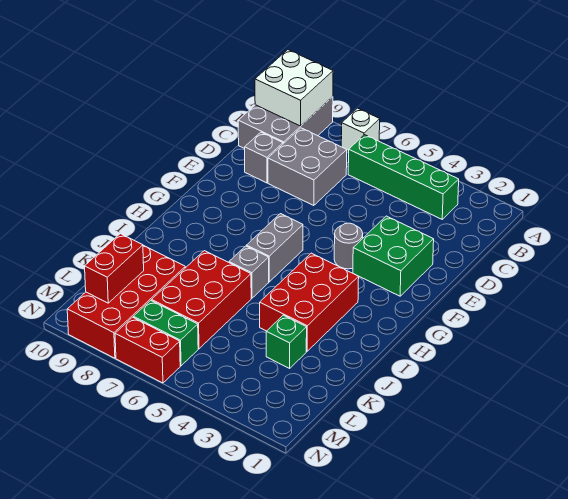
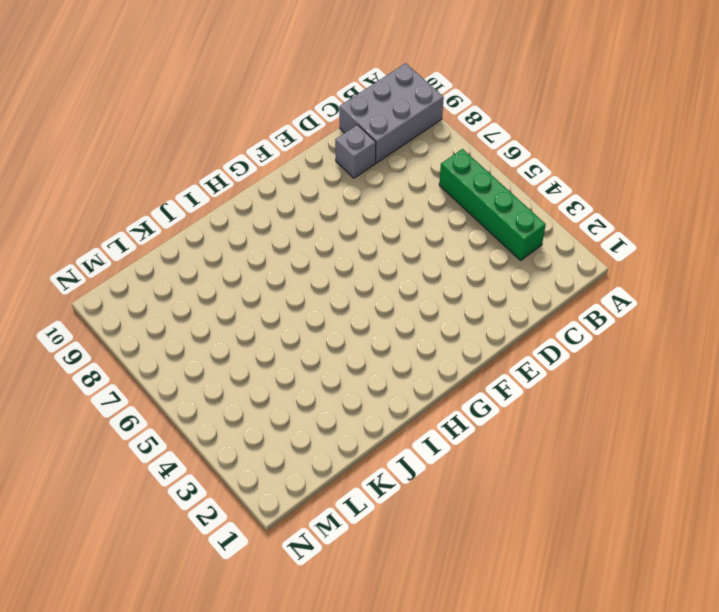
none -> white 1x1 brick [341,108,380,152]
none -> grey 2x2 brick [268,128,347,206]
none -> green 2x2 brick [353,216,434,296]

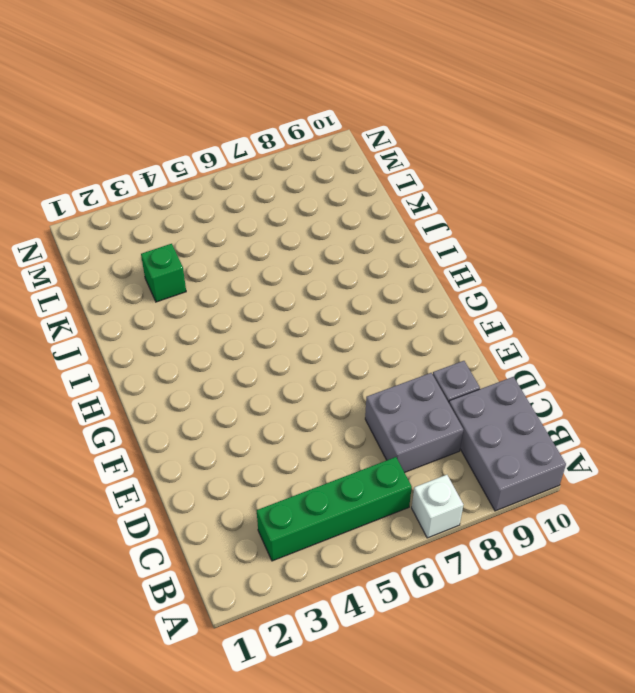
none -> green 2x2 brick [353,216,434,296]
none -> grey 1x1 round brick [334,223,363,269]
none -> grey 1x2 brick [247,214,303,282]

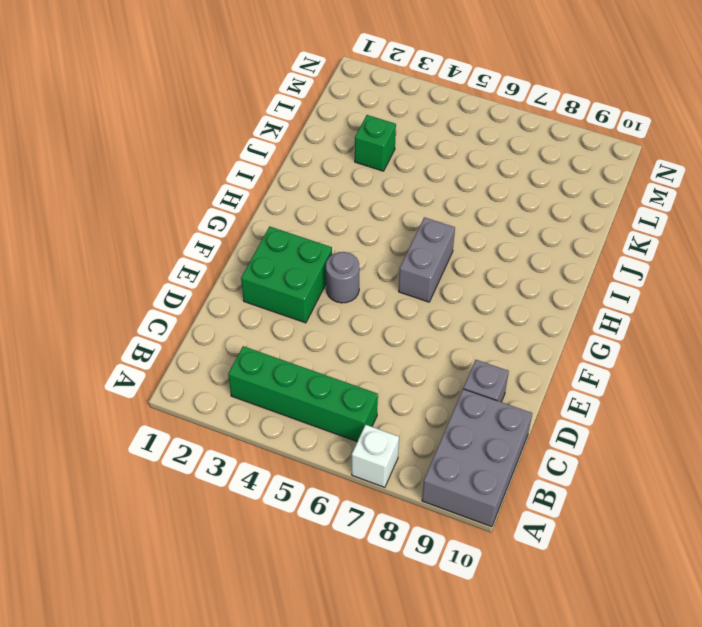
none -> grey 2x2 brick [268,128,347,206]
none -> red 2x3 brick [260,253,359,351]
none -> grey 1x1 brick [229,246,269,298]

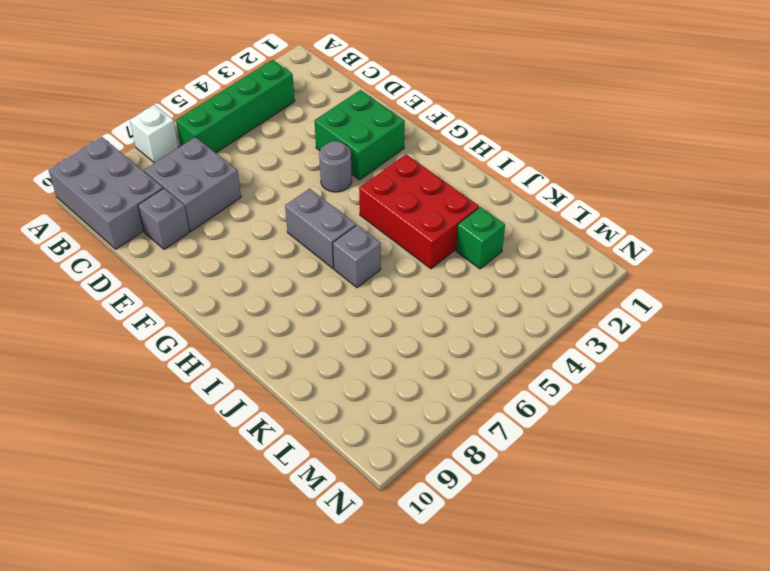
none -> red 2x3 brick [152,251,251,349]
none -> red 2x4 brick [67,245,185,358]
none -> green 1x2 brick [133,300,198,366]

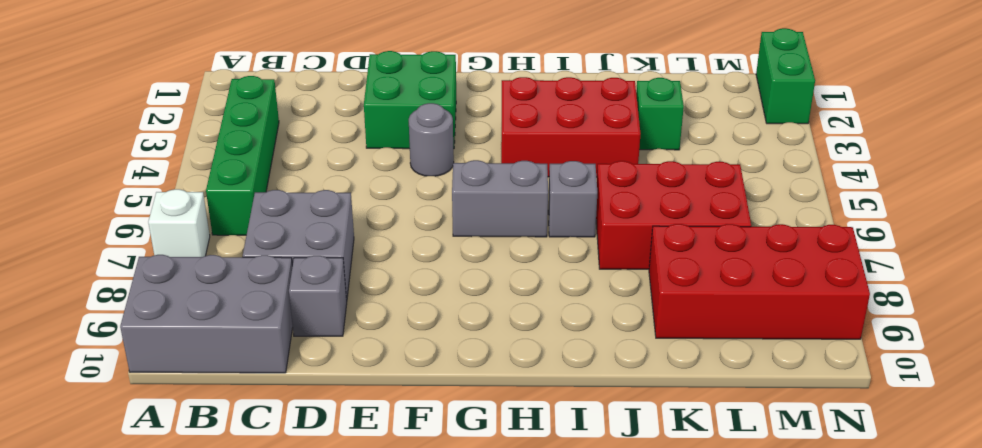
green 1x2 brick [756,28,815,124] -> green 1x2 brick moved to [133,300,198,366]
none -> red 1x2 brick [115,317,180,383]
none -> white 2x2 brick [255,50,333,126]
none -> red 1x2 brick [85,234,144,303]

